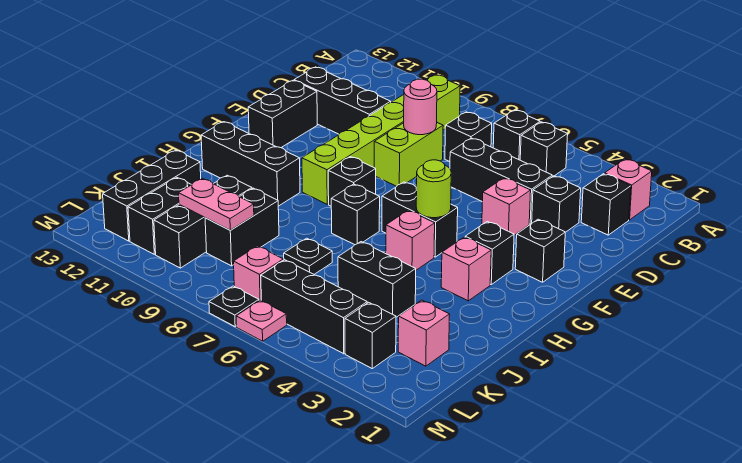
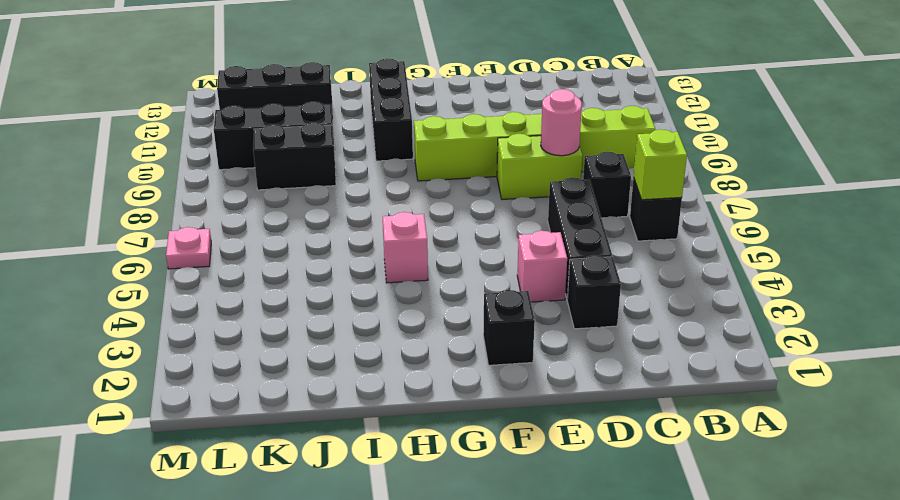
lime 1x1 brick [634,129,687,200] -> none
none -> pink 1x1 brick [605,159,652,220]
none -> black 1x1 brick [520,122,568,177]
none -> black 1x1 brick [581,174,631,235]
none -> black 1x3 brick [294,67,391,134]

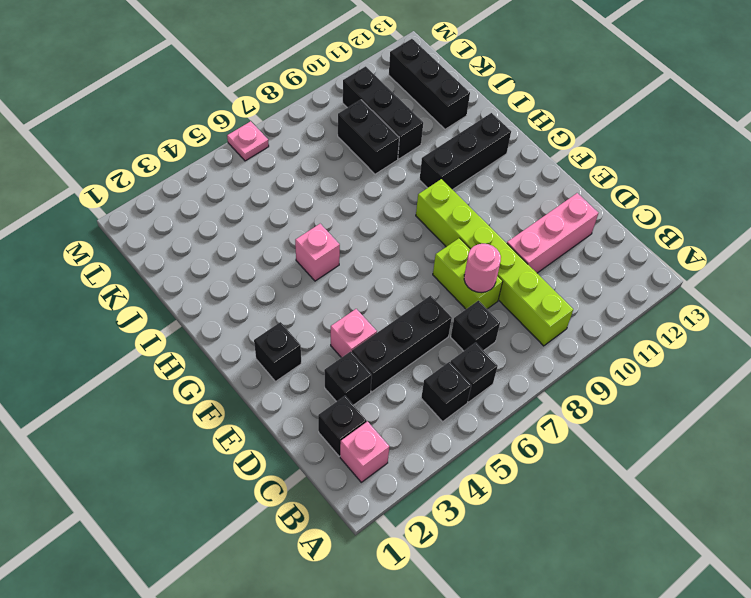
pink 1x3 brick [507,193,598,273] -> black 1x3 brick [294,67,391,134]
none -> black 1x2 brick [248,81,317,148]
none -> black 1x1 brick [465,222,514,284]
none -> black 1x2 brick [382,182,458,257]
none -> black 1x1 brick [328,157,376,206]

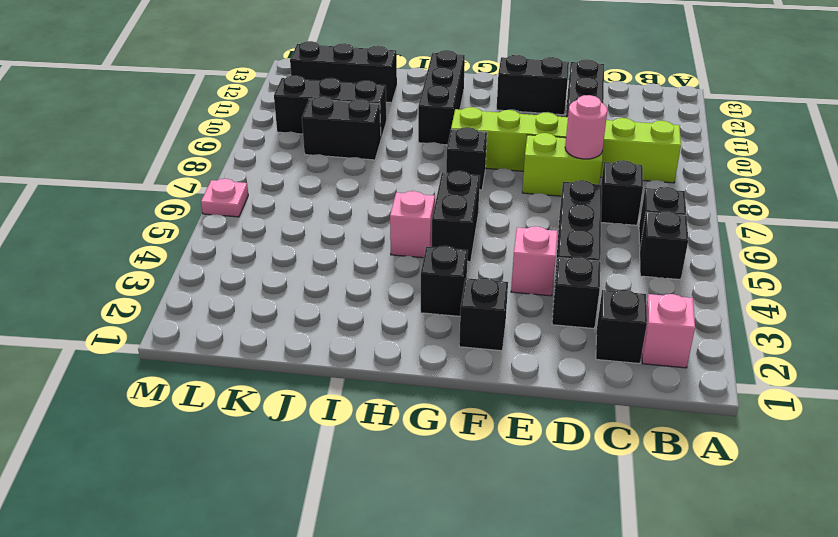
none -> pink 1x1 brick [441,237,491,301]
none -> black 1x1 brick [331,184,380,245]
none -> black 1x2 brick [338,242,416,317]
none -> black 1x1 plate [284,238,332,274]

